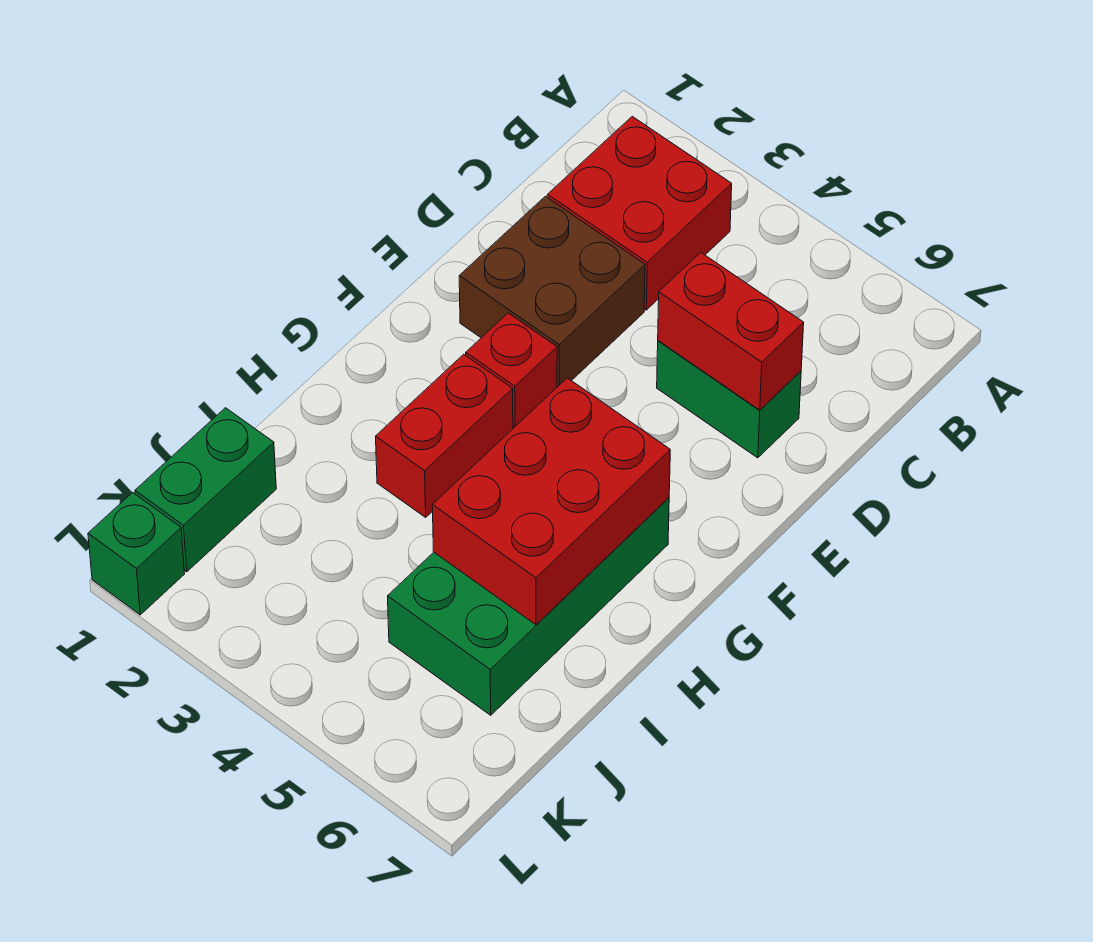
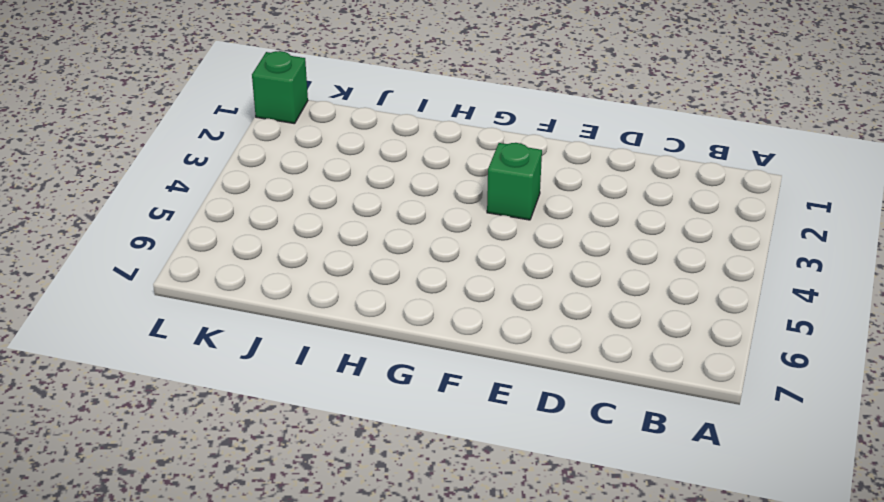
green 1x1 brick [487,143,542,220] -> red 1x1 brick [466,313,557,428]
none -> red 2x2 brick [547,117,732,310]
none -> brown 2x2 brick [459,196,645,387]

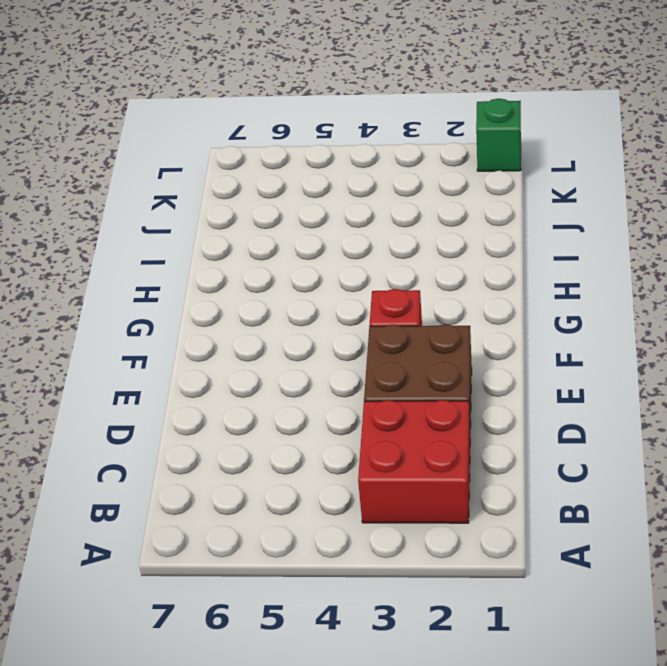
none -> green 1x2 brick [657,341,801,458]
none -> red 1x2 brick [376,354,513,517]

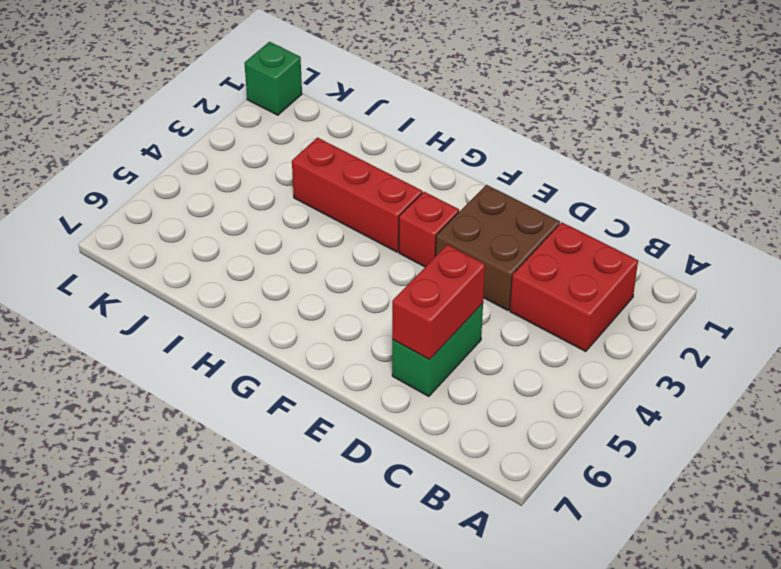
red 1x3 brick [292,138,422,252] -> red 1x2 brick [376,354,513,517]
none -> green 2x4 brick [388,498,669,715]
none -> green 1x2 brick [135,408,276,572]

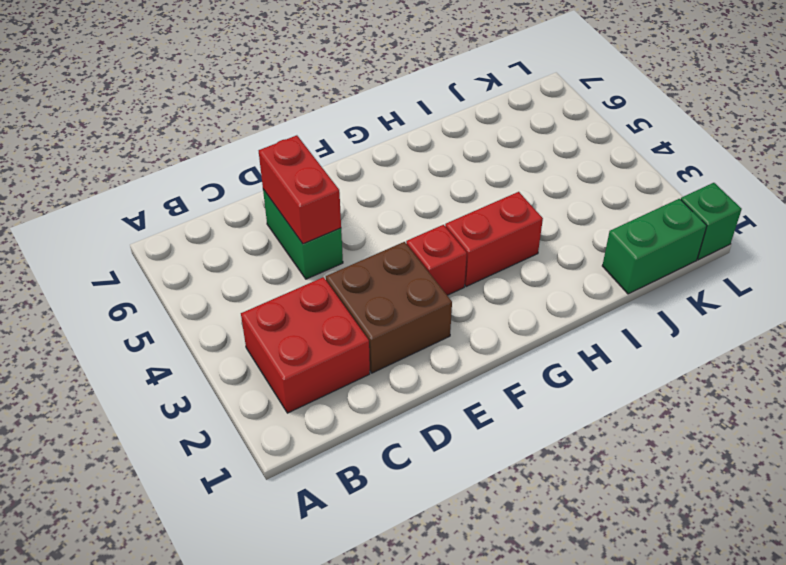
none -> green 2x4 brick [388,498,669,715]
none -> red 2x3 brick [432,378,670,625]

